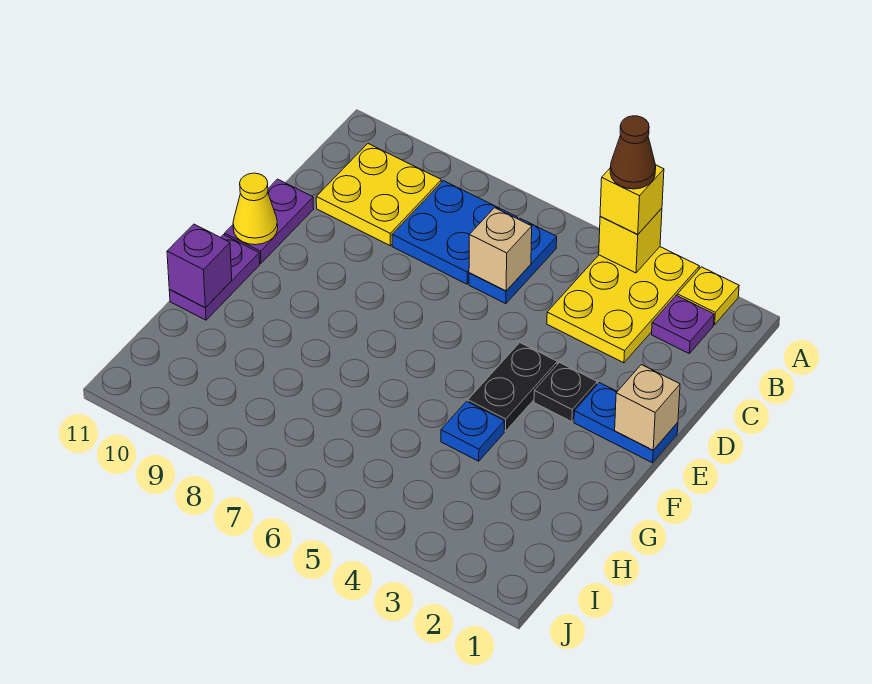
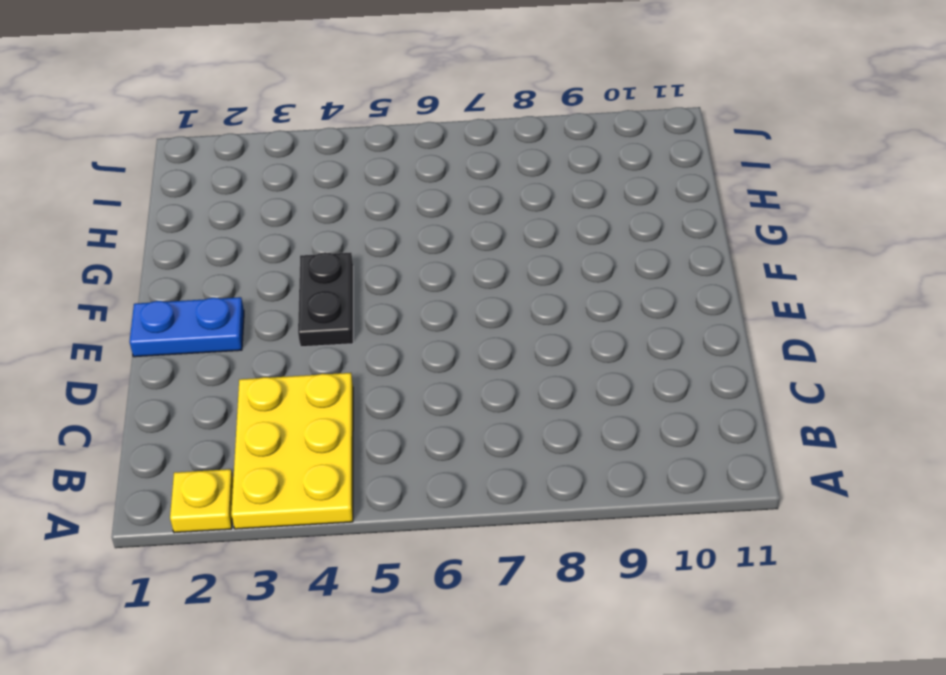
none -> purple 1x1 plate [652,295,714,353]
none -> blue 1x2 plate [469,219,557,304]
none -> blue 2x2 plate [392,181,518,284]

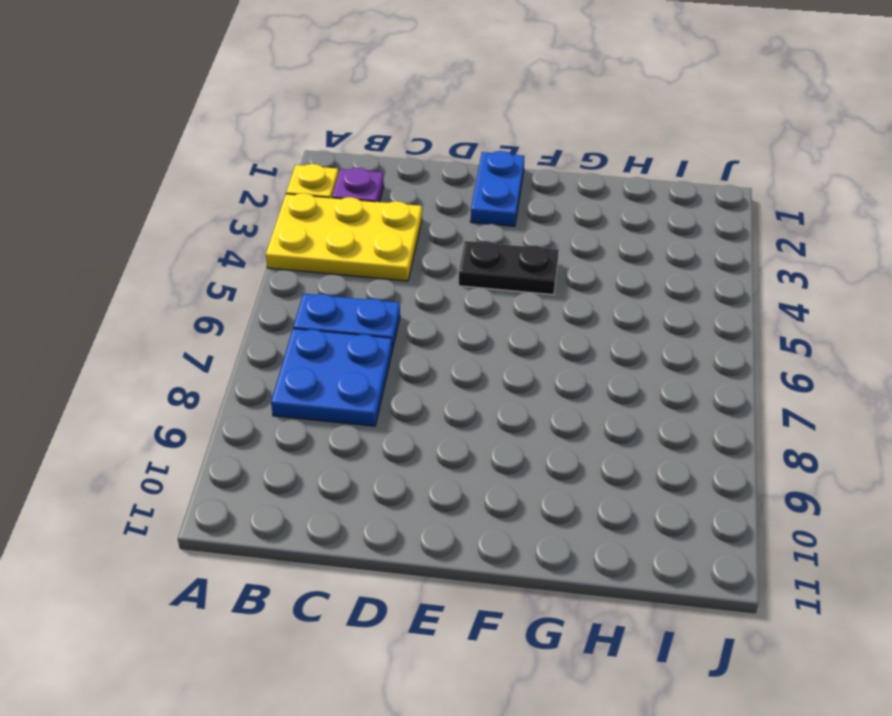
none -> yellow 2x2 plate [316,144,441,246]
none -> purple 1x2 plate [225,179,314,263]
none -> black 1x1 plate [534,363,597,422]

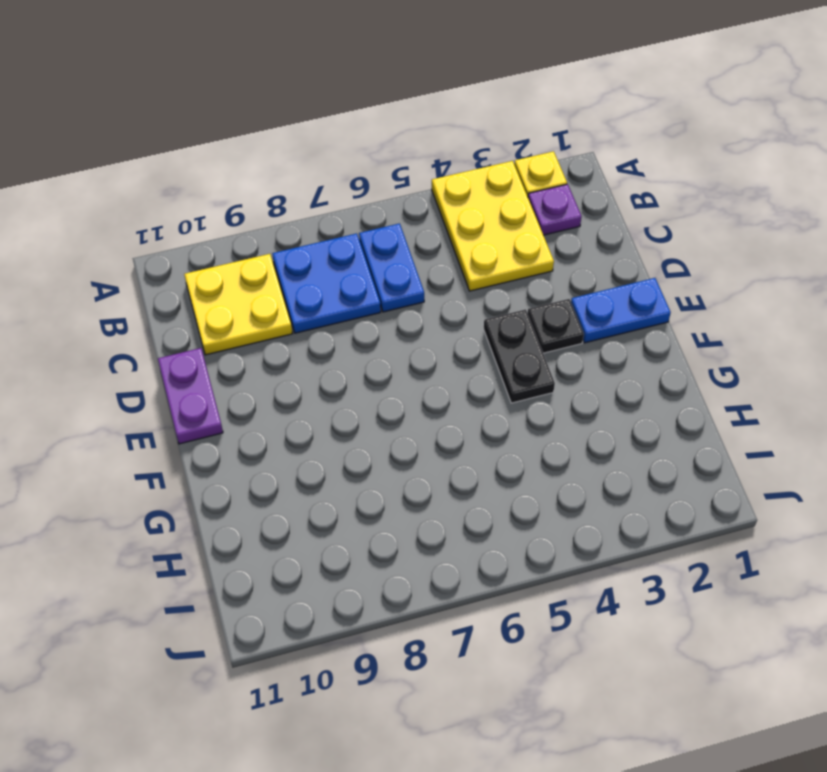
none -> purple 1x2 plate [169,235,260,320]
none -> blue 1x1 plate [441,401,504,461]
none -> yellow 1x1 brick [599,208,662,273]

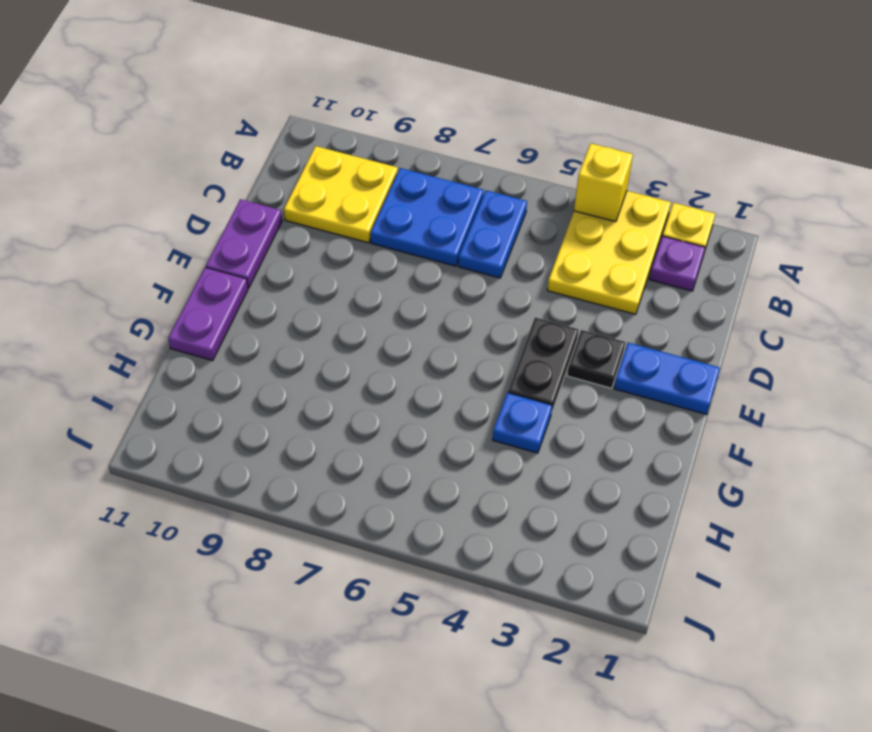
none -> tan 1x1 brick [469,208,532,291]
none -> tan 1x1 brick [615,365,680,450]
none -> yellow 1x1 cone [233,173,278,245]

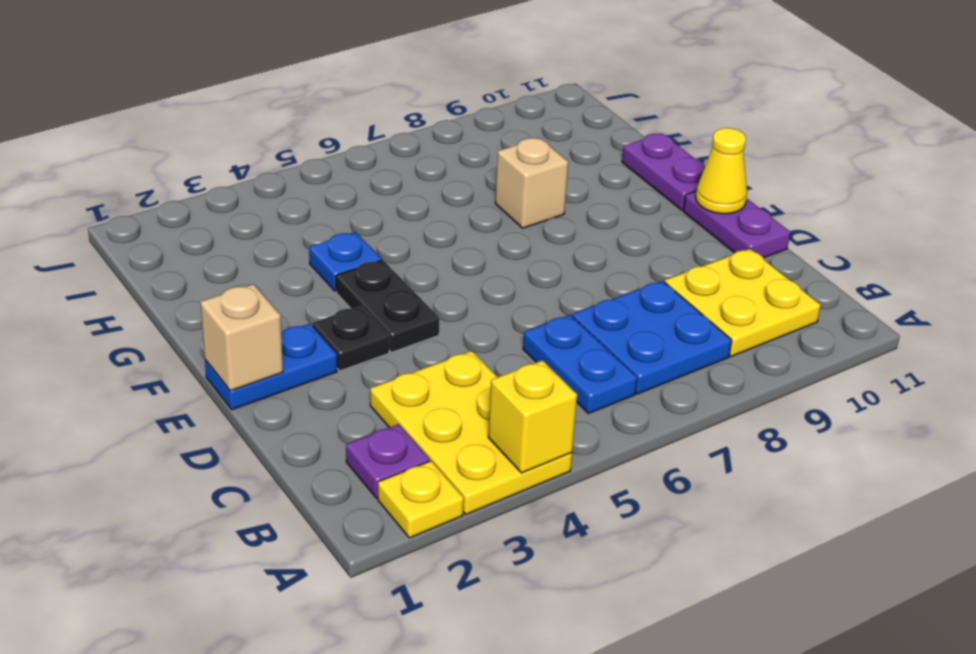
tan 1x1 brick [495,138,568,228] -> tan 1x1 brick moved to [469,208,532,291]
none -> purple 1x1 brick [167,224,232,308]
none -> yellow 1x1 brick [600,165,664,234]
none -> brown 1x1 cone [610,116,656,189]

